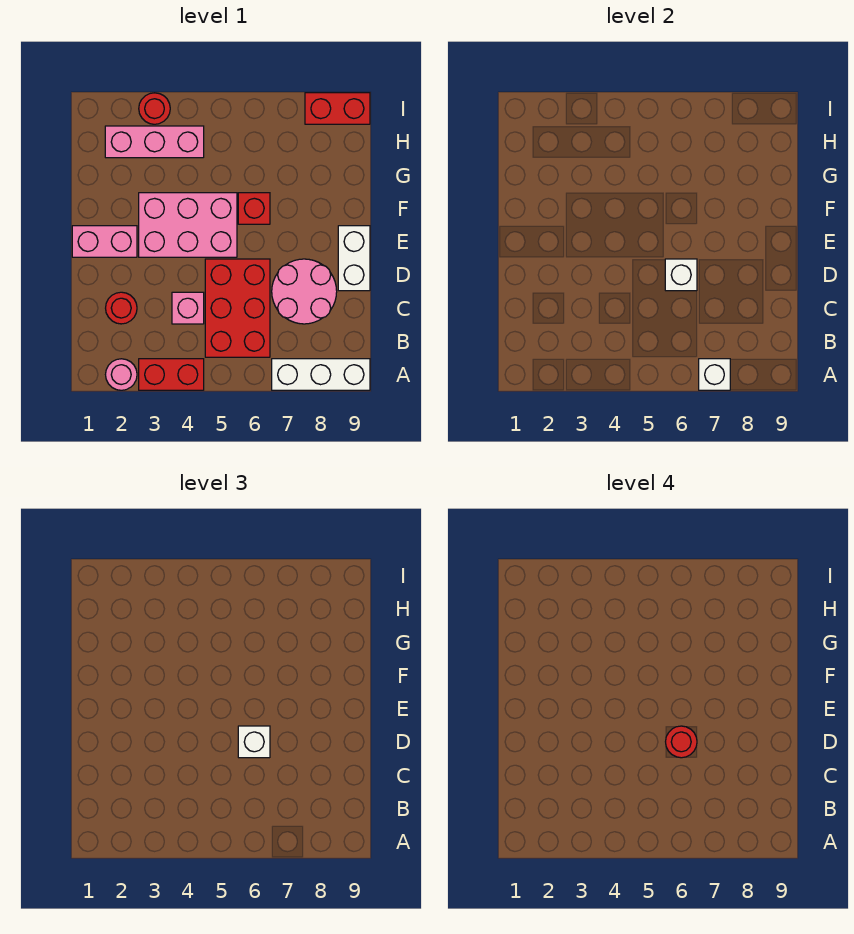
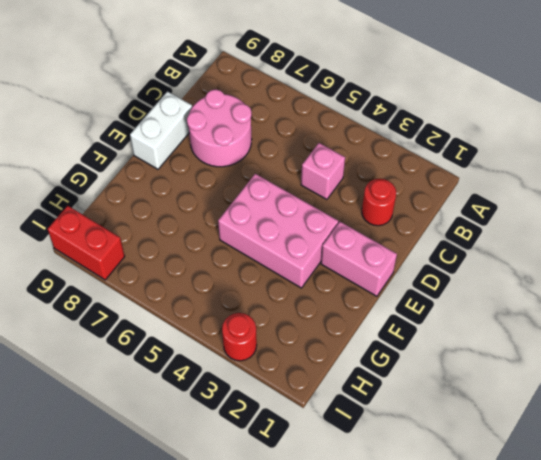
none -> pink 1x1 round brick [106,359,137,390]
none -> red 1x2 brick [139,359,204,390]
none -> white 1x3 brick [272,359,370,390]

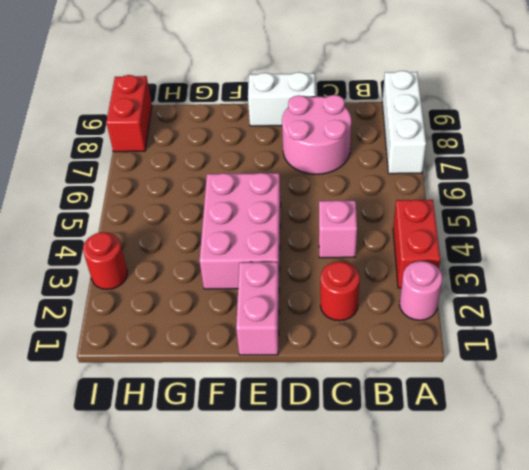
none -> red 2x3 brick [205,259,270,357]
none -> red 1x1 brick [238,193,270,224]
none -> pink 1x3 brick [105,126,204,158]

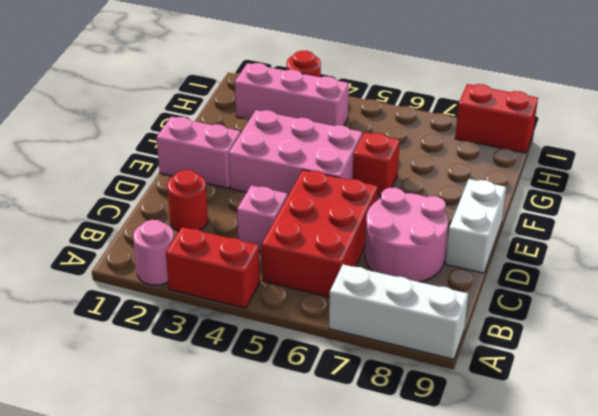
none -> white 1x1 brick [699,359,730,390]
none -> white 1x1 brick [665,259,697,291]
none -> white 1x1 brick [238,726,270,758]

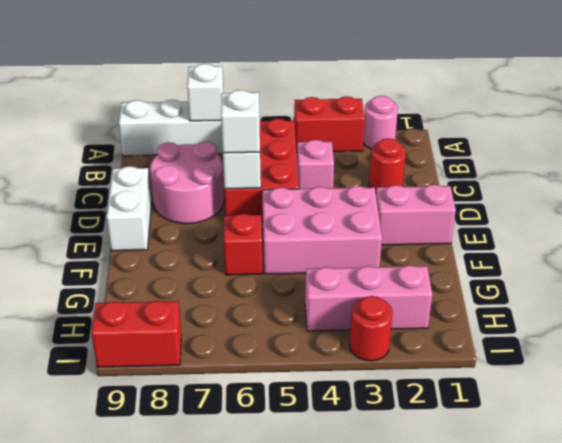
none -> red 1x1 round brick [666,726,697,758]

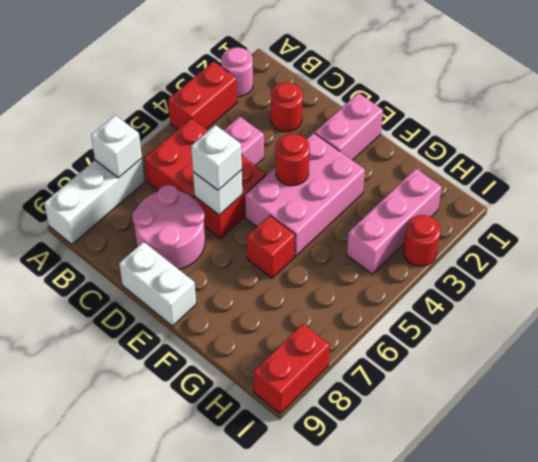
red 1x1 round brick [276,134,310,186] -> red 1x1 round brick moved to [666,726,697,758]

